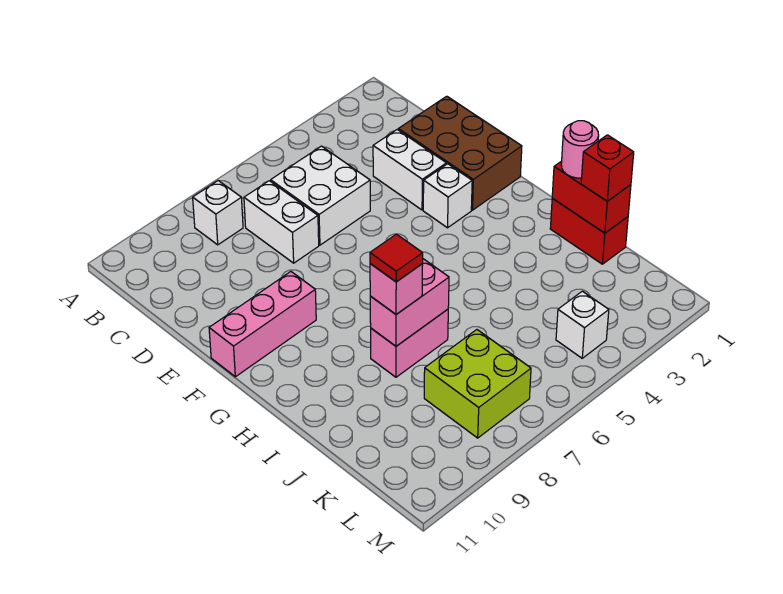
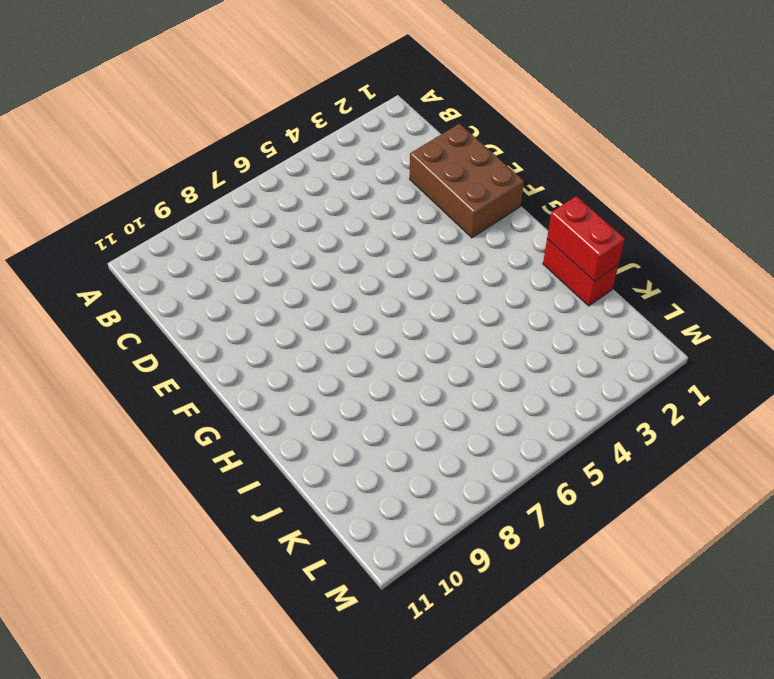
none -> white 1x1 brick [193,181,243,245]
none -> white 2x2 brick [271,146,370,245]
none -> white 1x2 brick [244,181,319,263]

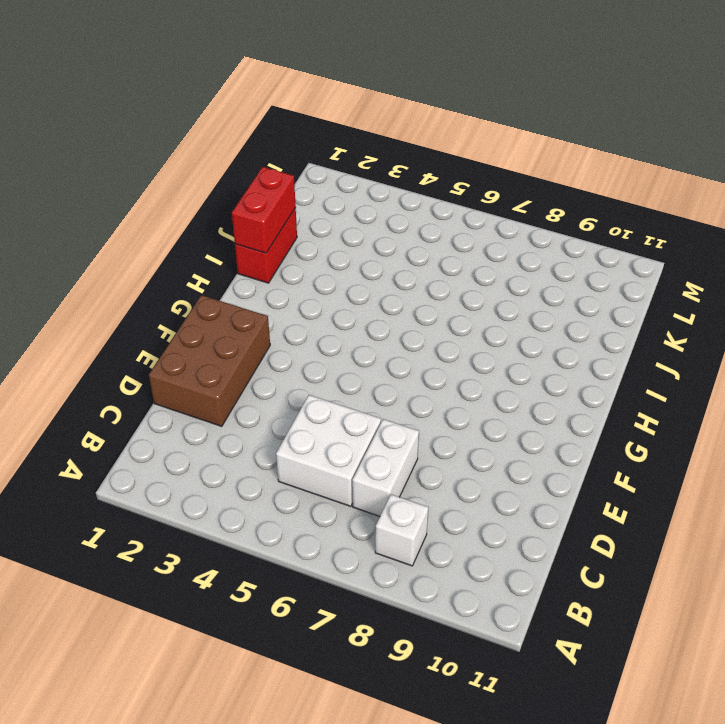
none -> white 1x2 brick [373,130,446,210]
none -> white 1x1 brick [423,164,472,228]
none -> pink 1x3 brick [209,272,316,377]

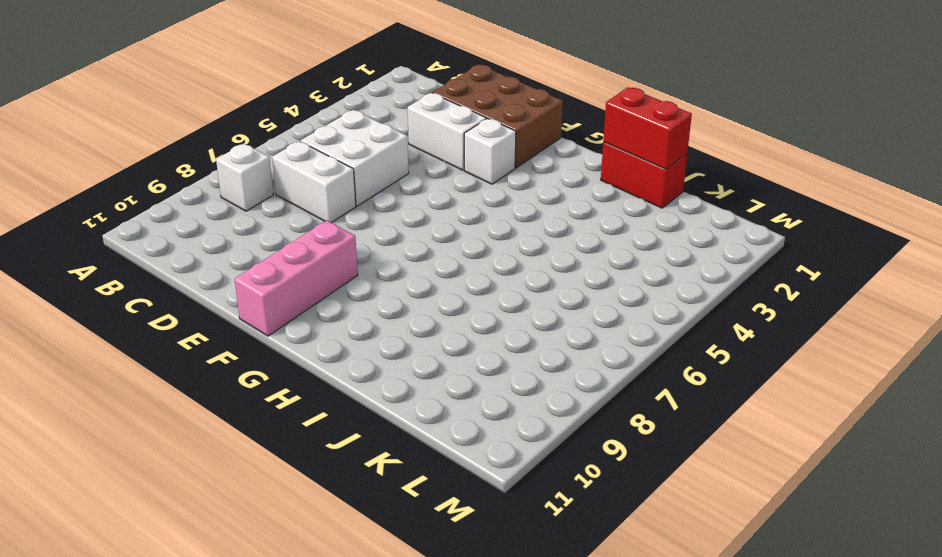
none -> pink 1x2 brick [371,309,448,377]
none -> lime 2x2 brick [424,330,531,438]
none -> white 1x1 brick [556,291,609,358]

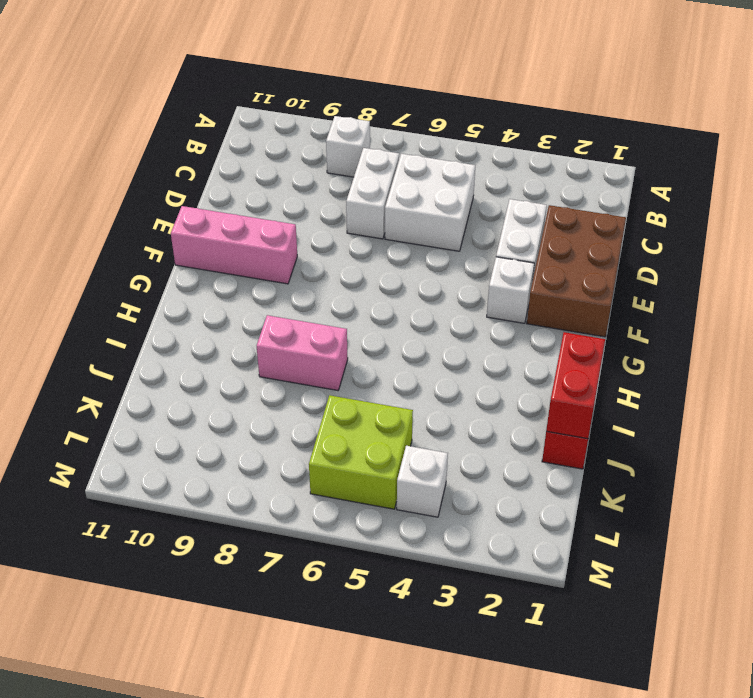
lime 2x2 brick [309,395,413,509] -> lime 2x2 brick moved to [424,330,531,438]
none -> pink 1x2 brick [370,259,449,346]
none -> pink 1x1 round brick [561,121,599,178]
none -> pink 1x1 brick [370,264,423,314]

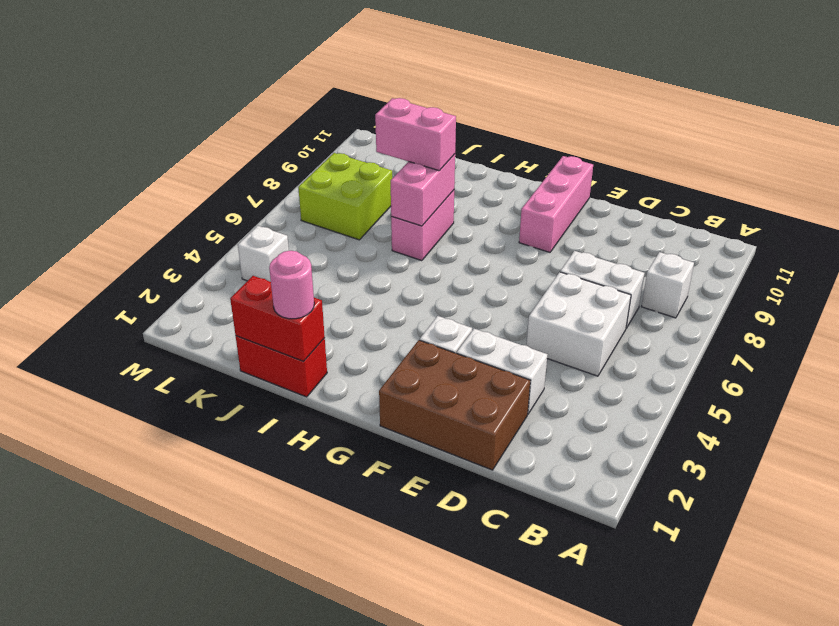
pink 1x2 brick [375,98,456,171] -> pink 1x1 brick [370,264,423,314]
none -> red 1x1 brick [581,135,634,201]
none -> red 1x1 tile [370,234,423,282]

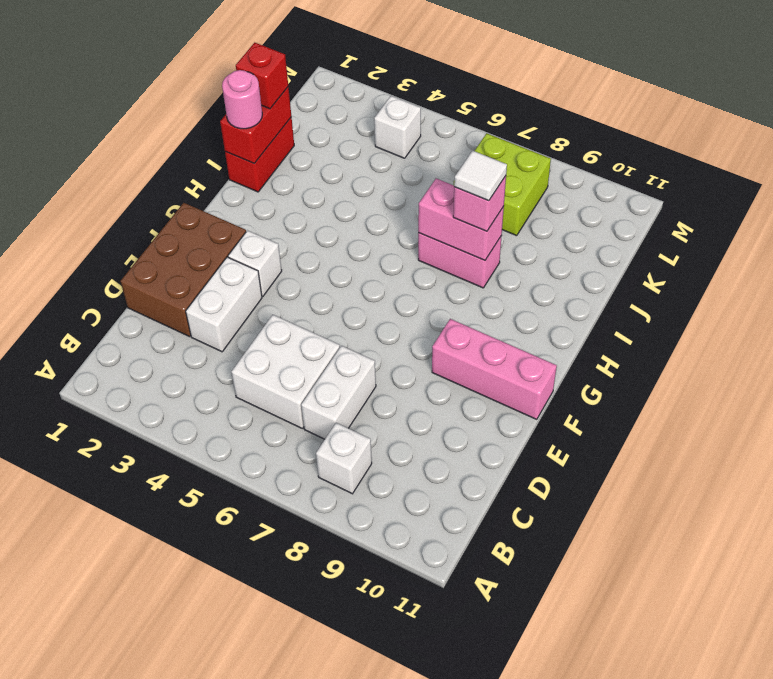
white 1x1 tile [454,151,507,201] -> red 1x1 tile [370,234,423,282]

